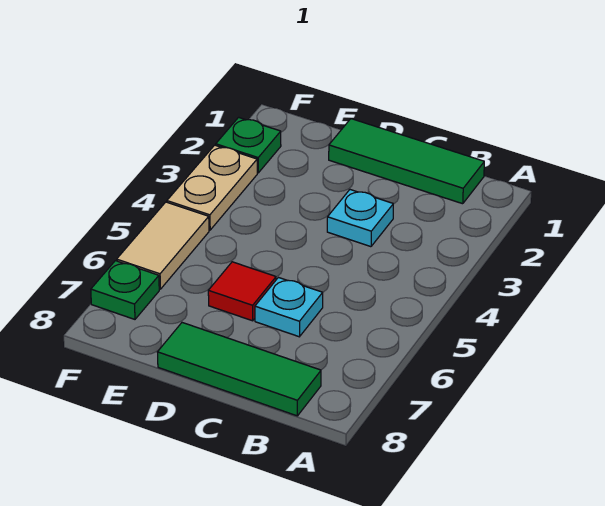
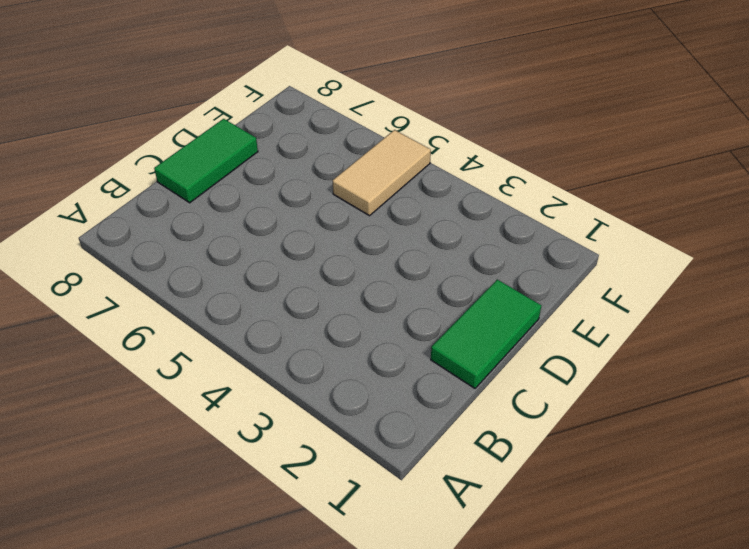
green 1x2 tile [431,279,541,388] -> green 1x3 tile [329,119,484,204]
green 1x2 tile [154,119,258,203] -> green 1x3 tile [158,323,321,416]
tan 1x2 tile [333,130,431,216] -> tan 1x2 tile turned to [117,202,209,289]
none -> cyan 1x1 plate [327,190,393,247]
none -> cyan 1x1 plate [255,278,323,337]

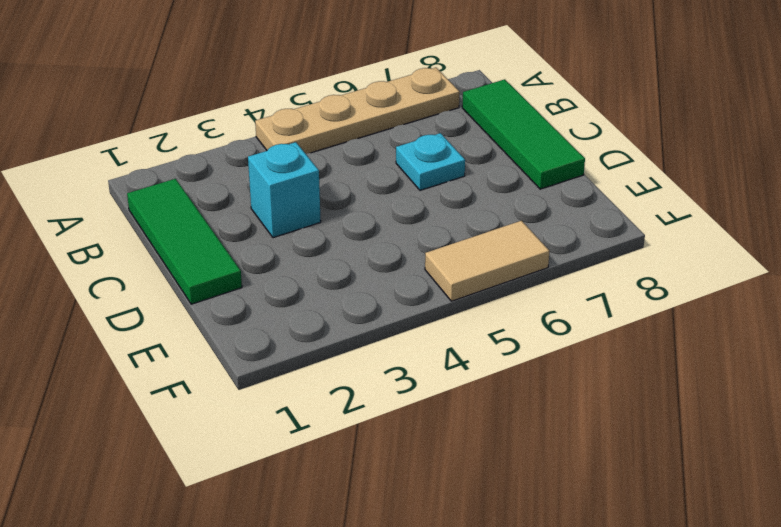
tan 1x4 plate [255,68,460,154] -> none
cyan 1x1 brick [248,142,321,238] -> cyan 1x1 plate [327,190,393,247]
none -> red 1x1 tile [208,262,276,321]
none -> green 1x1 plate [216,117,281,173]

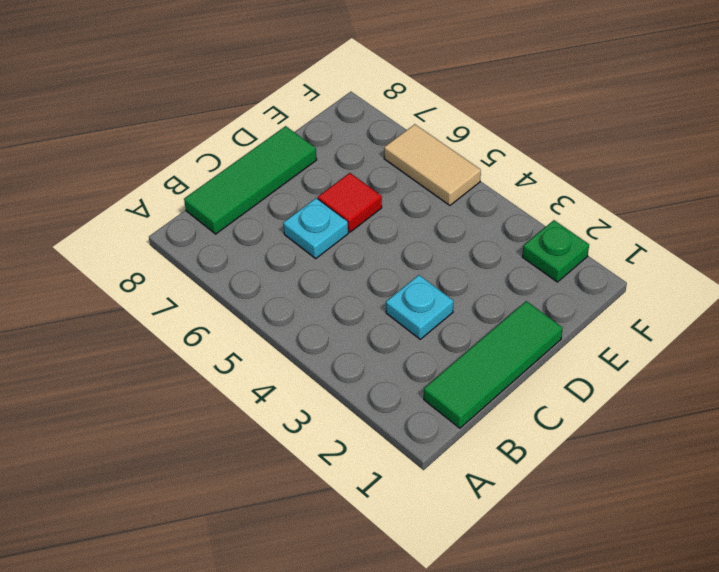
none -> tan 1x2 plate [167,145,257,230]
none -> green 1x1 plate [91,261,159,319]

